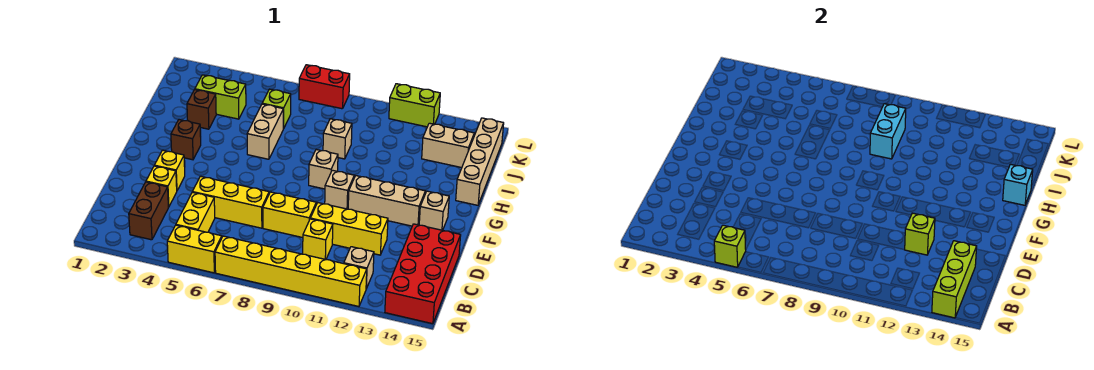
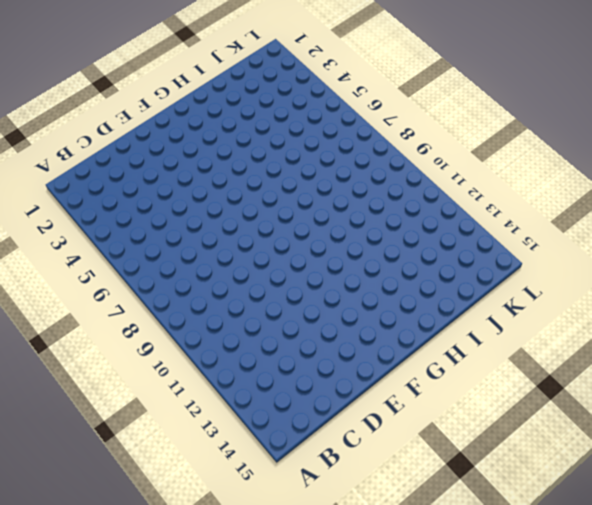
none -> yellow 1x2 brick [167,225,222,273]
none -> yellow 1x6 brick [215,236,367,307]
none -> red 2x4 brick [385,224,461,324]
none -> brown 1x2 brick [129,182,168,240]

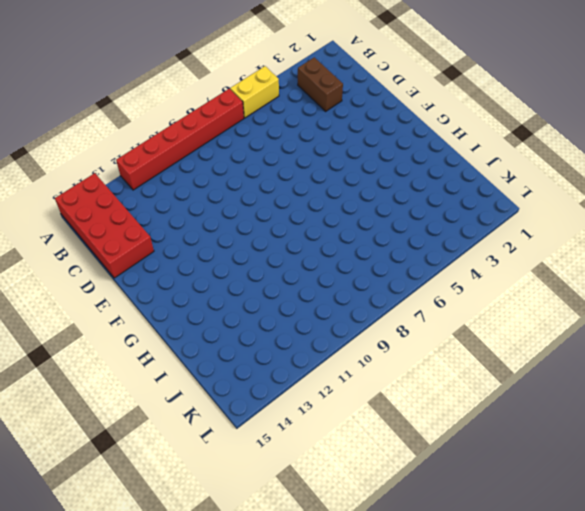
red 1x6 brick [116,89,244,190] -> yellow 1x6 brick [215,236,367,307]
none -> yellow 1x2 brick [176,192,215,232]
none -> tan 1x1 brick [344,247,374,289]
none -> yellow 1x1 brick [303,219,333,259]
none -> yellow 1x1 brick [146,166,177,207]

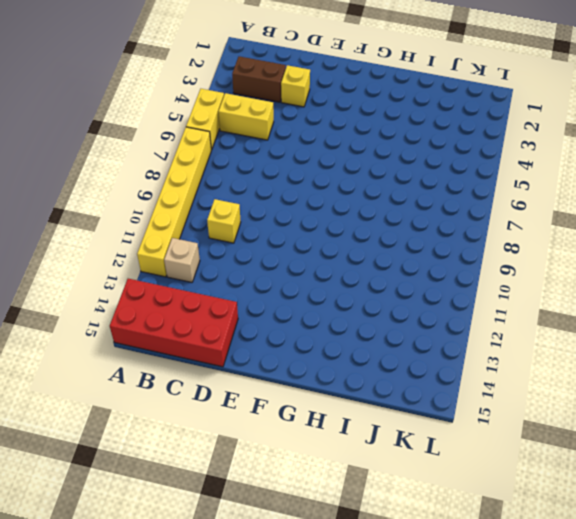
none -> yellow 1x3 brick [192,176,269,228]
none -> yellow 1x2 brick [263,192,316,238]
none -> yellow 1x3 brick [310,203,388,255]
none -> yellow 1x1 brick [154,150,185,190]

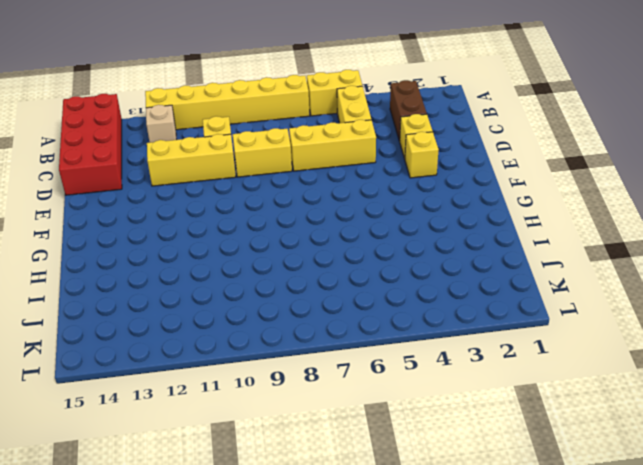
none -> tan 1x1 brick [325,170,354,209]
none -> tan 1x3 brick [348,176,425,226]
none -> tan 1x1 brick [419,191,449,230]
none -> brown 1x1 brick [171,120,201,160]

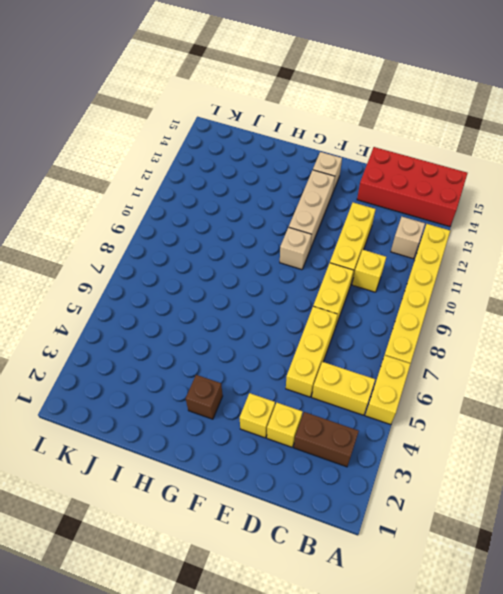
none -> tan 1x1 brick [309,150,338,189]
none -> tan 1x2 brick [247,104,283,159]
none -> tan 1x4 brick [456,118,504,205]
none -> brown 1x1 brick [187,90,216,129]

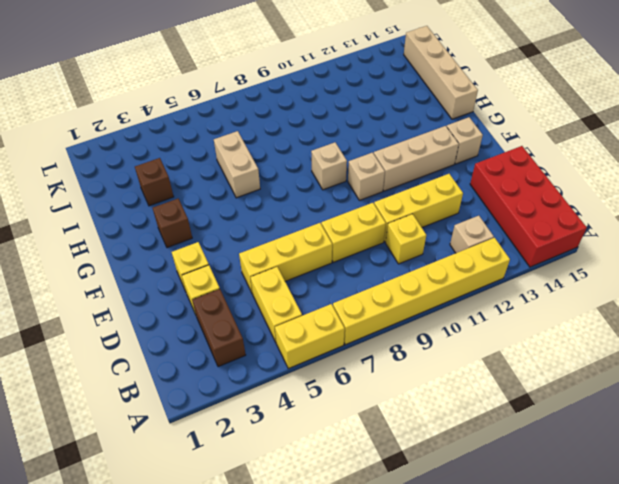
none -> tan 1x1 brick [323,119,352,159]
none -> lime 1x2 brick [195,75,246,119]
none -> lime 1x1 brick [262,89,291,129]
none -> tan 1x2 brick [422,123,474,168]

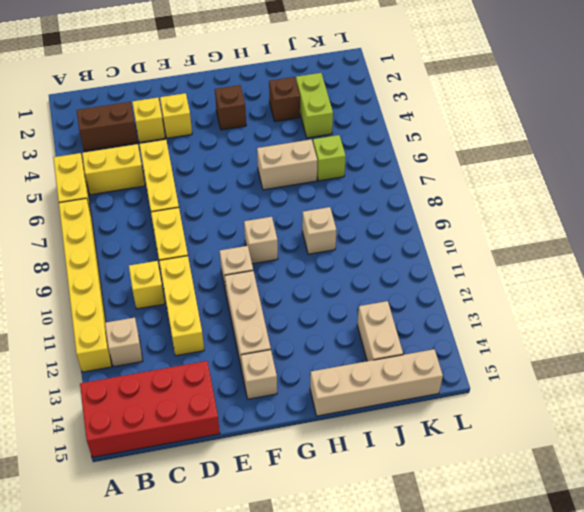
none -> red 1x2 brick [299,65,350,109]
none -> lime 1x2 brick [389,84,440,127]
none -> lime 1x1 brick [714,225,746,267]
none -> lime 1x3 brick [932,241,977,318]

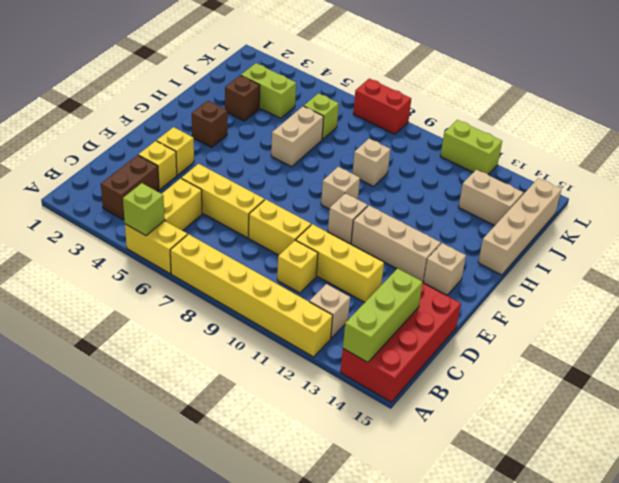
none -> lime 1x1 brick [905,213,935,255]
none -> cyan 1x1 brick [1003,164,1033,205]
none -> cyan 1x2 brick [870,104,906,159]

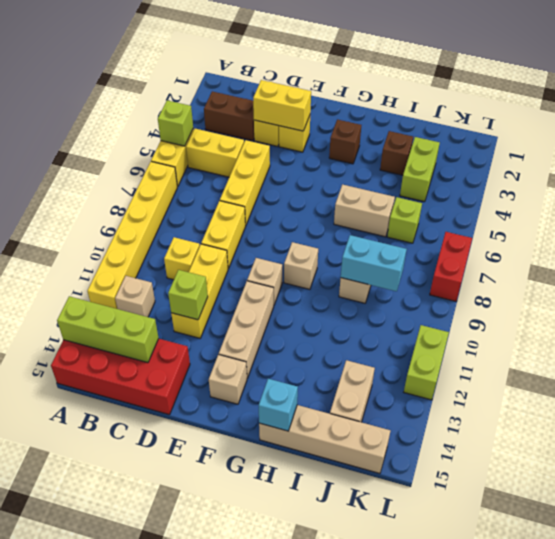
yellow 1x2 brick [253,80,311,131] -> none

